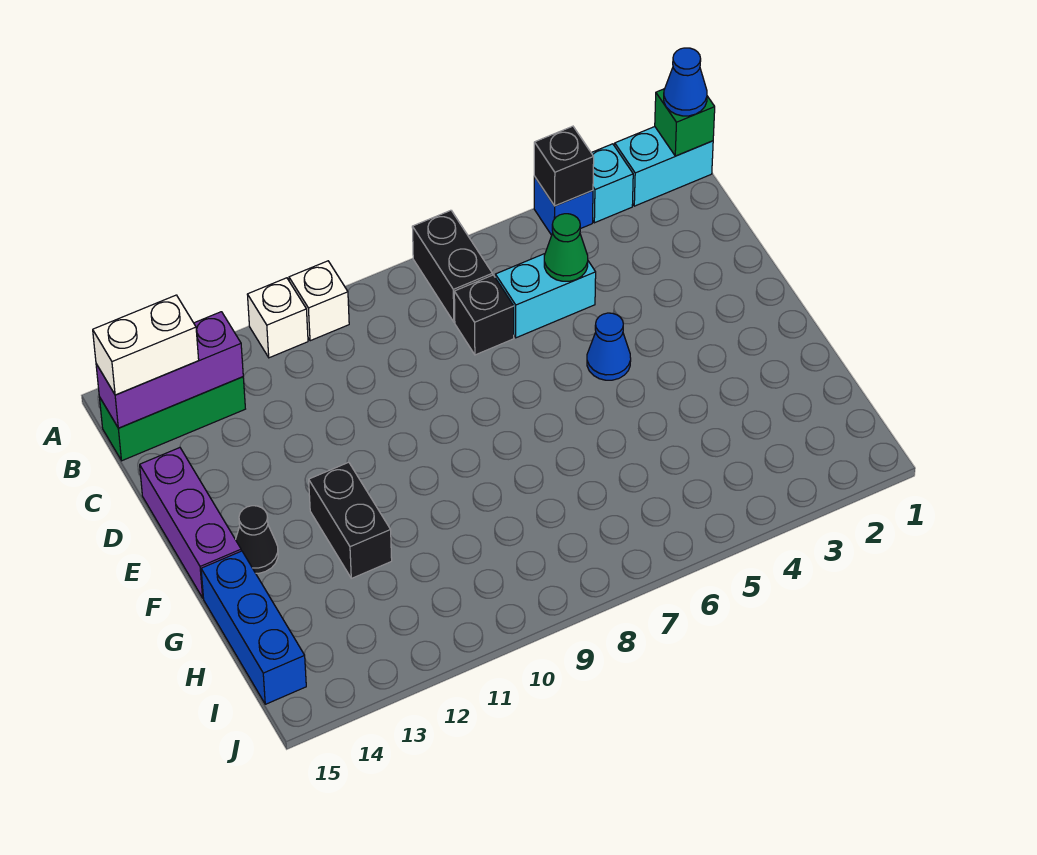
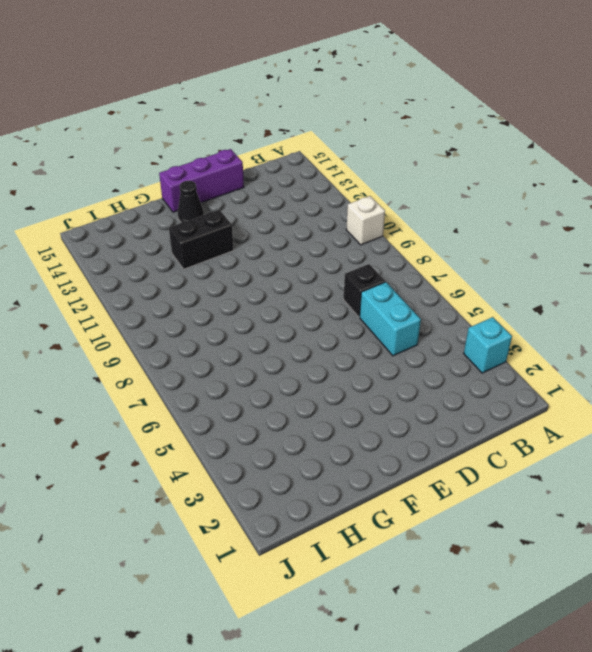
none -> cyan 1x2 brick [615,127,713,206]
none -> blue 1x1 brick [534,176,593,235]
none -> black 1x2 brick [412,210,492,322]

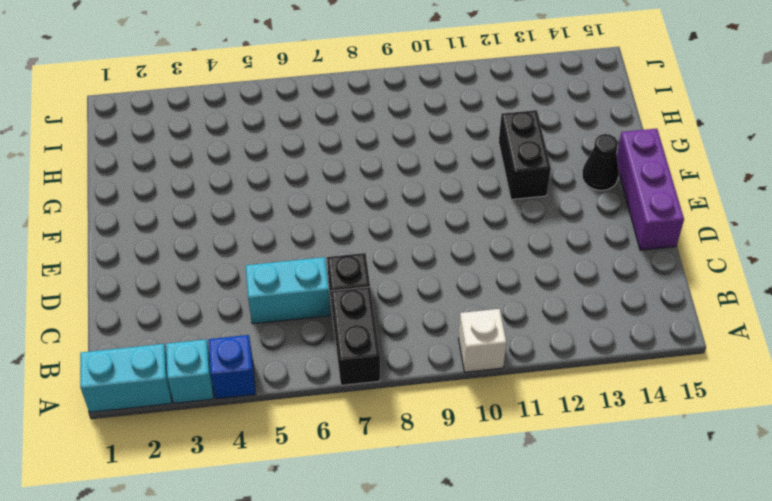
none -> white 1x1 brick [247,278,308,358]
none -> green 1x3 brick [99,377,245,461]
none -> blue 1x1 cone [587,313,631,380]

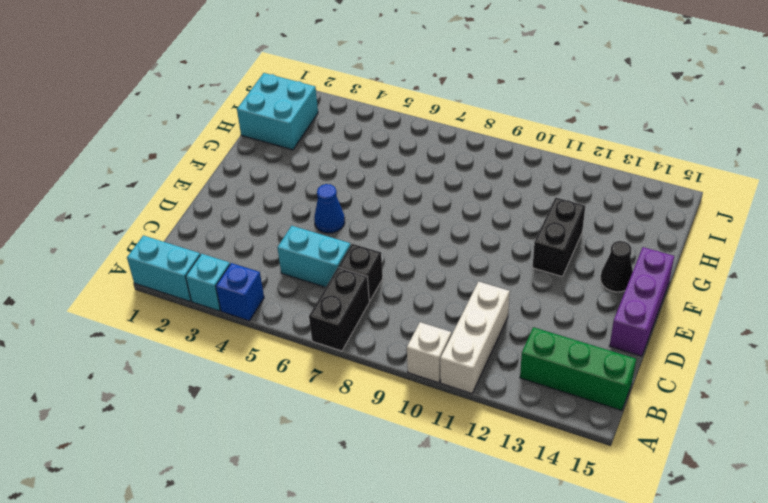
white 1x3 brick [440,282,510,394] -> white 1x1 brick [247,278,308,358]
cyan 2x2 brick [237,73,318,150] -> none
none -> blue 1x3 brick [201,551,306,704]
none -> green 1x1 brick [655,89,715,156]
none -> black 1x1 brick [534,126,594,206]

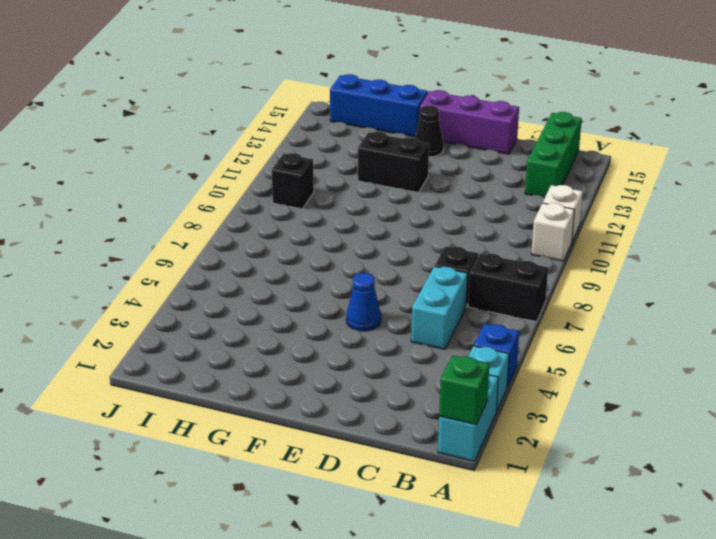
black 1x1 brick [272,153,314,209] -> black 1x1 brick moved to [534,126,594,206]
none -> purple 1x3 brick [96,312,243,428]
none -> green 1x1 cone [544,214,588,281]
none -> blue 1x1 cone [664,48,707,116]

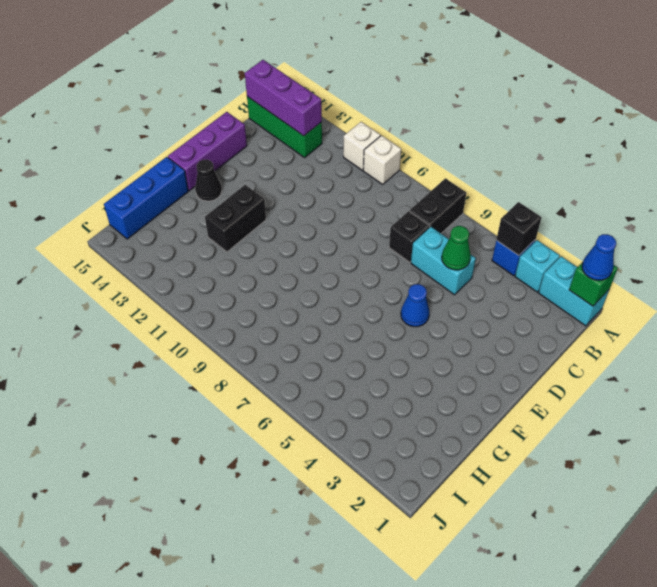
none -> white 1x2 brick [93,295,199,395]

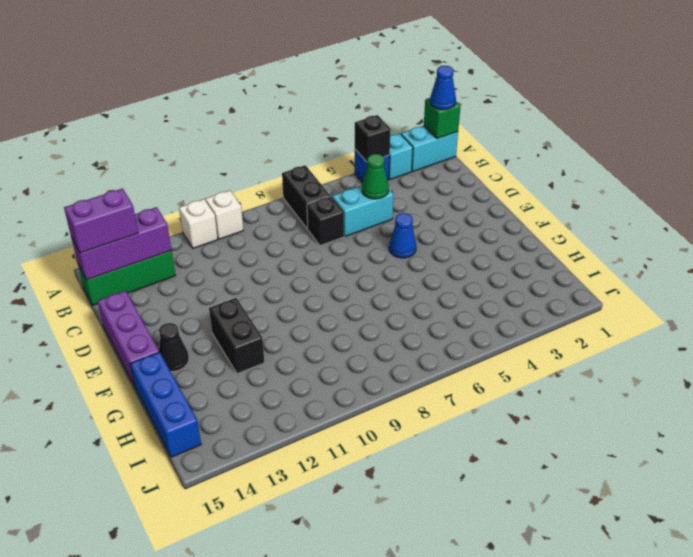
purple 1x2 brick [64,188,138,253] -> white 1x2 brick [93,295,199,395]

